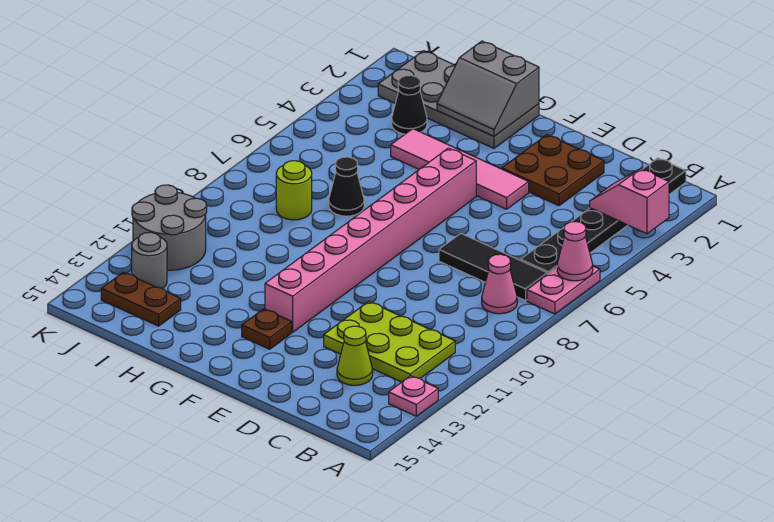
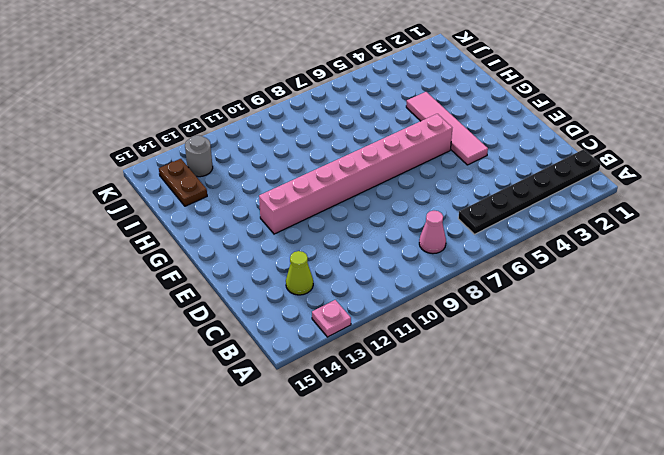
none -> pink 1x2 plate [527,266,600,314]
none -> black 1x3 tile [439,234,547,301]
none -> lime 2x3 plate [324,302,455,382]

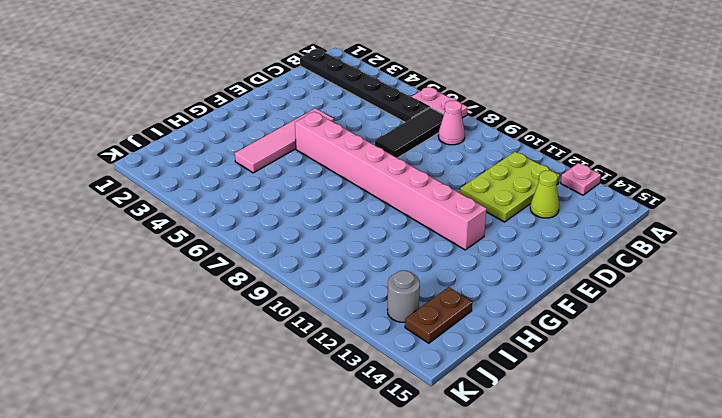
none -> brown 2x2 plate [502,135,604,206]
none -> brown 1x1 plate [242,309,292,349]
none -> grey 2x4 plate [378,51,539,148]

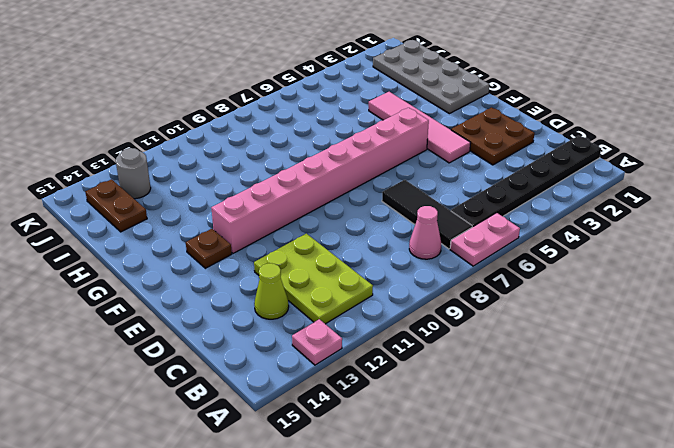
none -> black 1x1 cone [329,157,364,216]
none -> black 1x1 cone [392,75,427,134]
none -> lime 1x1 round brick [276,161,312,220]

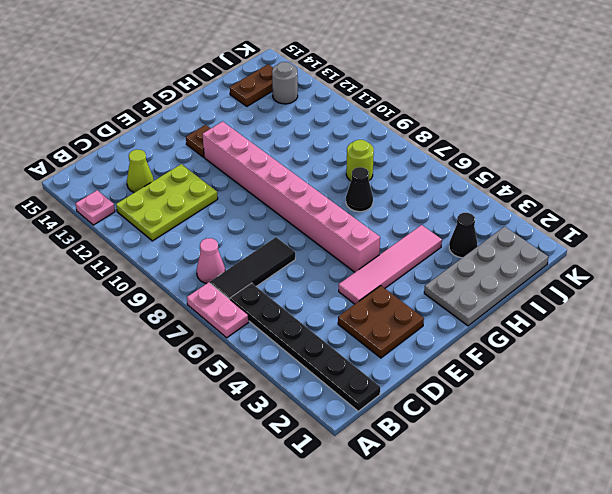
none -> grey 2x2 round brick [132,185,207,270]
none -> pink 1x2 slope [590,169,669,234]
none -> pink 1x1 cone [557,222,593,281]

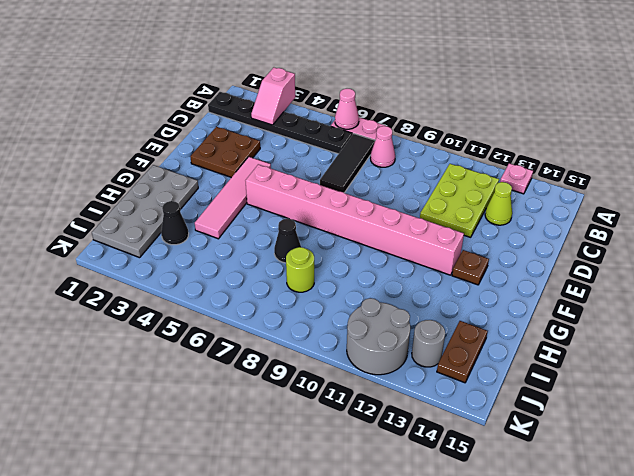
none -> grey 2x2 slope [437,41,539,136]

